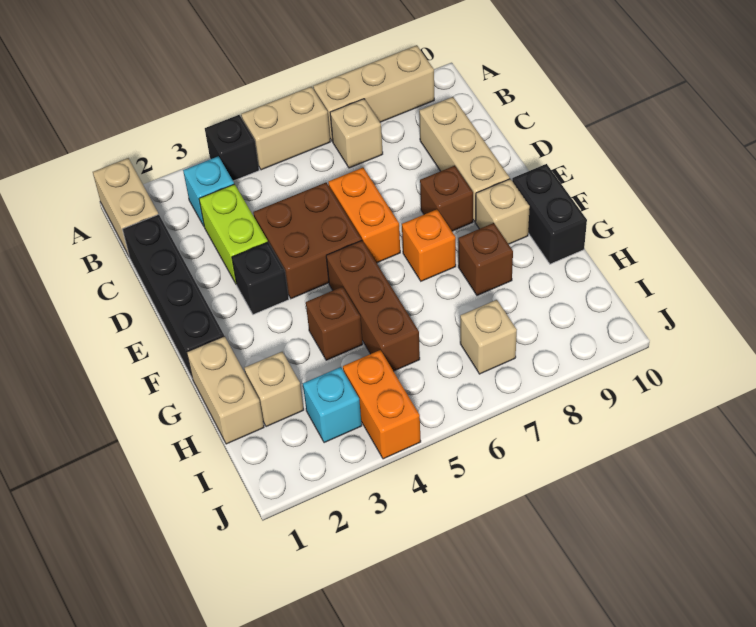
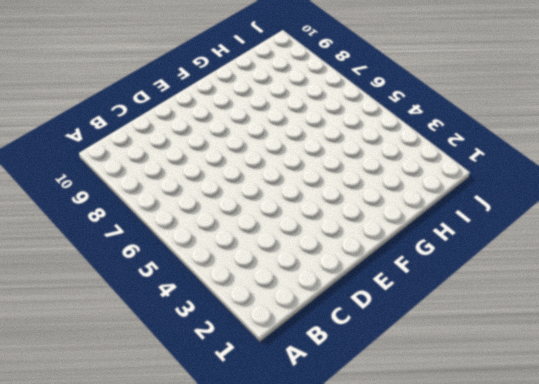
none -> tan 1x2 brick [93,158,158,256]
none -> black 1x1 brick [205,115,259,181]
none -> tan 1x2 brick [241,87,330,170]

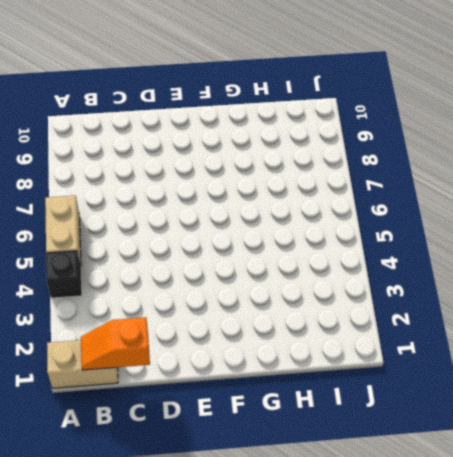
orange 1x2 slope [81,317,150,370] -> none
none -> tan 1x3 brick [313,45,434,141]
none -> cyan 1x1 brick [183,156,234,226]
none -> tan 1x1 brick [330,99,383,168]

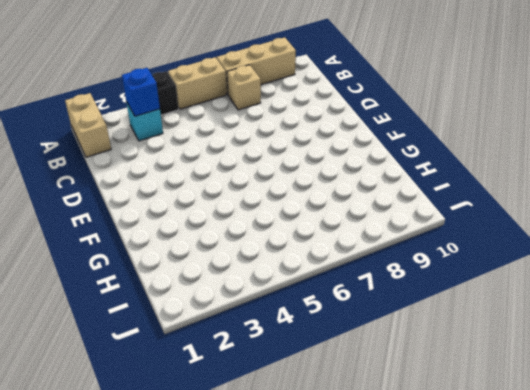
blue 1x1 brick [122,68,160,116] -> none
none -> black 1x4 brick [122,214,224,377]
none -> lime 1x2 brick [199,184,268,285]
none -> tan 1x3 brick [419,97,510,221]

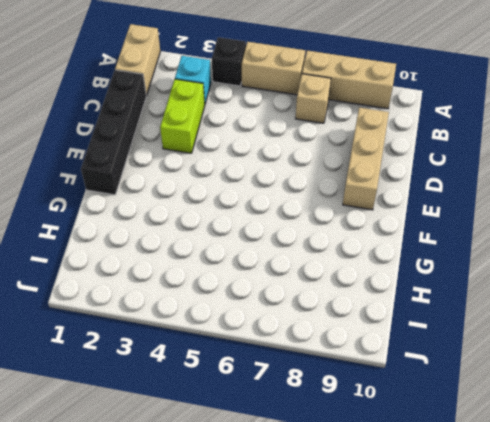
none -> brown 2x2 brick [253,183,362,299]
none -> orange 1x2 brick [328,168,400,263]
none -> black 1x1 brick [232,242,289,315]

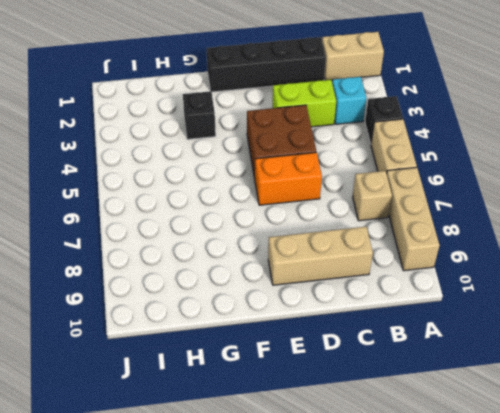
black 1x1 brick [183,91,216,139] -> black 1x1 brick moved to [232,242,289,315]
none -> brown 1x1 brick [420,166,473,231]
none -> brown 1x3 brick [326,241,420,371]
none -> orange 1x1 brick [402,209,456,281]

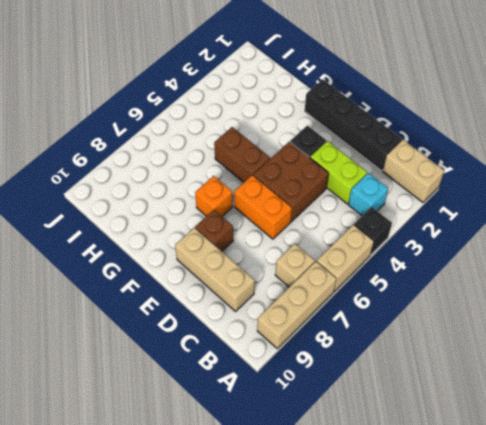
brown 1x2 brick [214,127,270,183] -> brown 1x3 brick [326,241,420,371]
none -> tan 1x1 brick [475,179,530,244]
none -> black 1x2 brick [512,164,587,264]
none -> tan 1x2 brick [187,336,264,444]

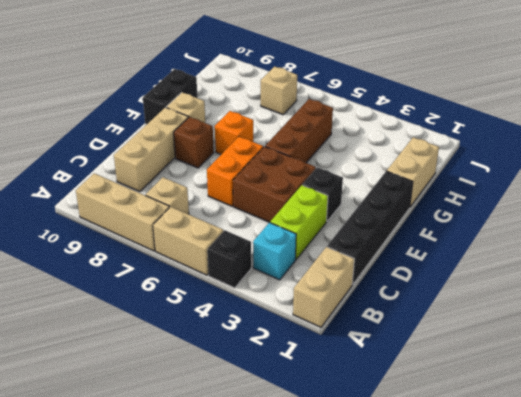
none -> brown 1x1 brick [306,287,363,360]
none -> brown 1x1 brick [458,223,513,296]
none -> tan 1x1 brick [244,352,304,427]

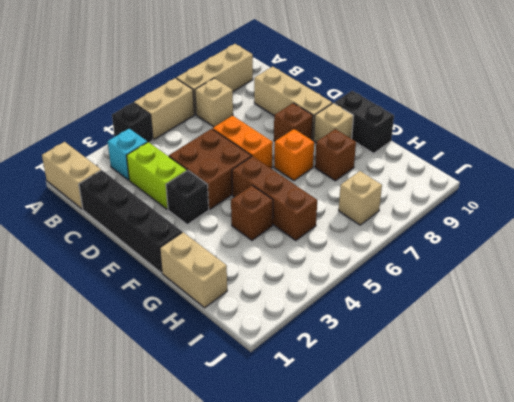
none -> tan 1x1 brick [244,352,304,427]
none -> cyan 1x1 brick [303,367,362,443]
none -> orange 1x2 brick [343,350,421,459]

